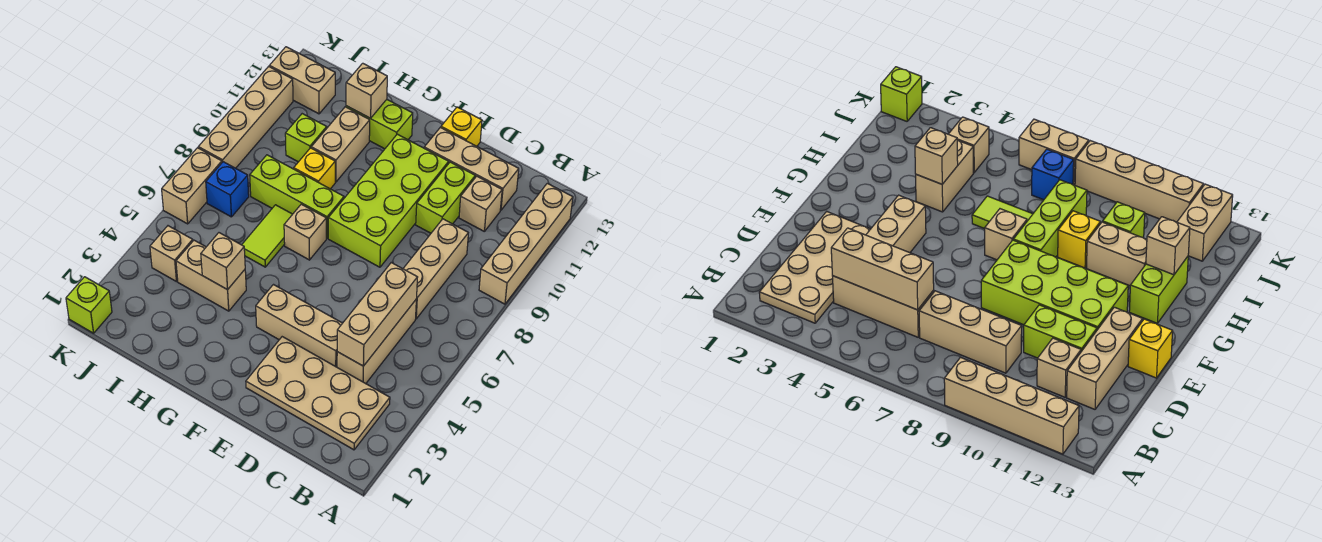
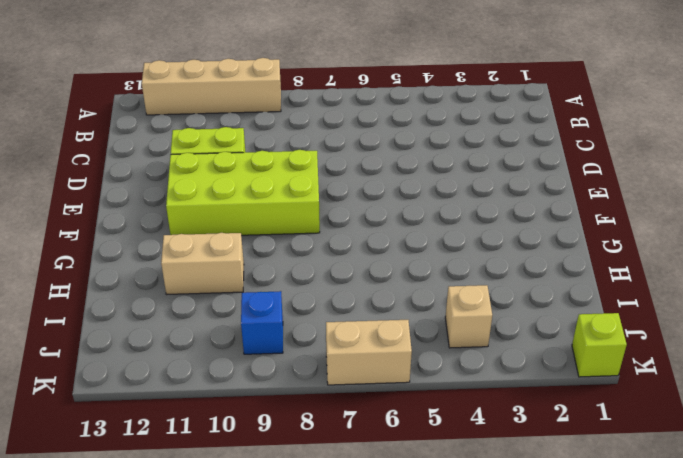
blue 1x1 brick [241,291,283,354] -> blue 1x1 brick moved to [206,162,249,217]
none -> tan 2x4 plate [246,337,390,450]
none -> tan 1x3 brick [337,300,416,384]
none -> tan 1x3 brick [403,219,468,319]

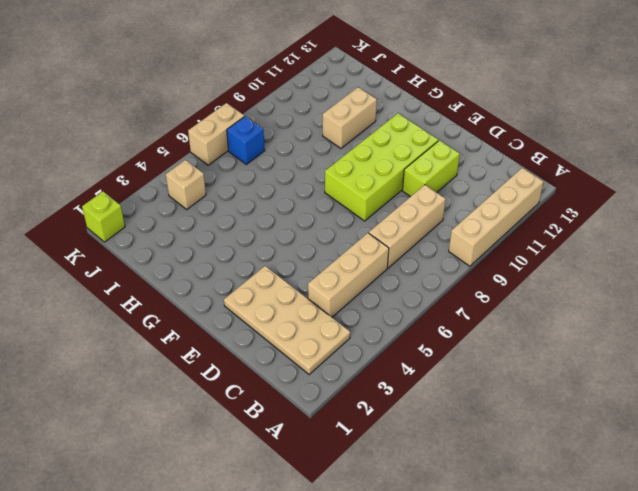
none -> tan 1x1 brick [459,176,502,231]
none -> tan 1x3 brick [424,127,519,210]
none -> tan 1x3 brick [256,285,342,367]

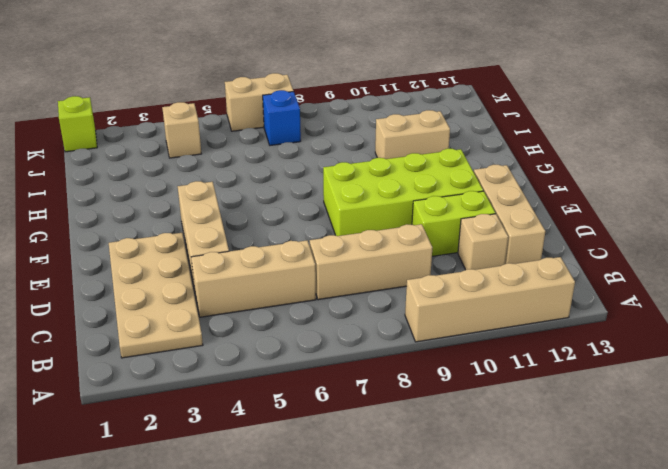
none -> yellow 1x1 brick [441,107,482,146]
none -> tan 1x1 brick [284,204,326,260]
none -> lime 1x3 brick [250,155,344,238]

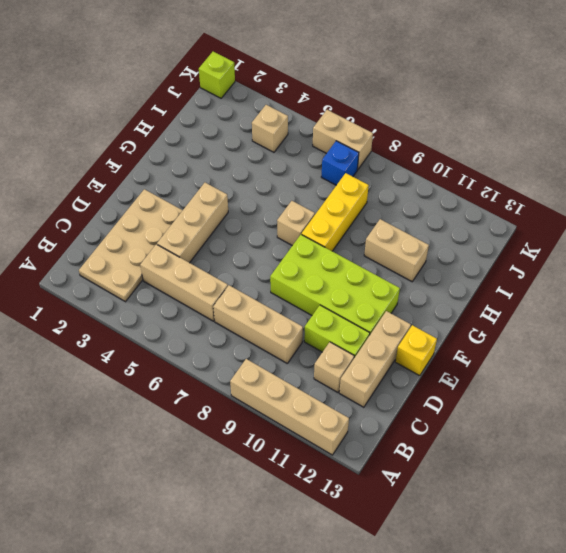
yellow 1x3 brick [302,173,369,251] -> lime 1x3 brick [250,155,344,238]
none -> lime 1x2 brick [346,100,413,149]
none -> tan 1x2 brick [176,240,246,311]
none -> lime 1x2 tile [242,205,292,267]

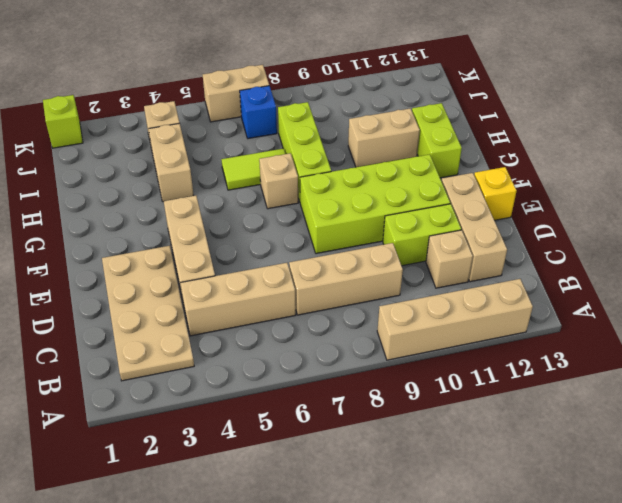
none -> yellow 1x1 brick [294,148,335,189]
none -> lime 1x1 brick [285,114,327,162]
none -> tan 1x2 brick [269,47,335,114]

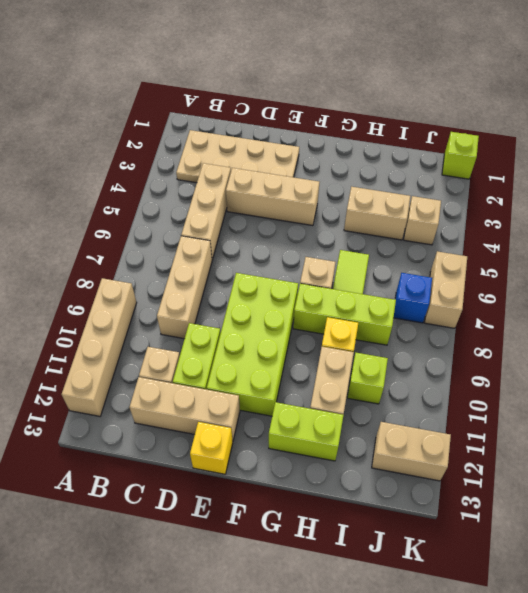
none -> tan 1x4 brick [198,66,293,168]
none -> tan 1x3 brick [337,263,418,366]
none -> tan 1x1 brick [201,233,245,290]

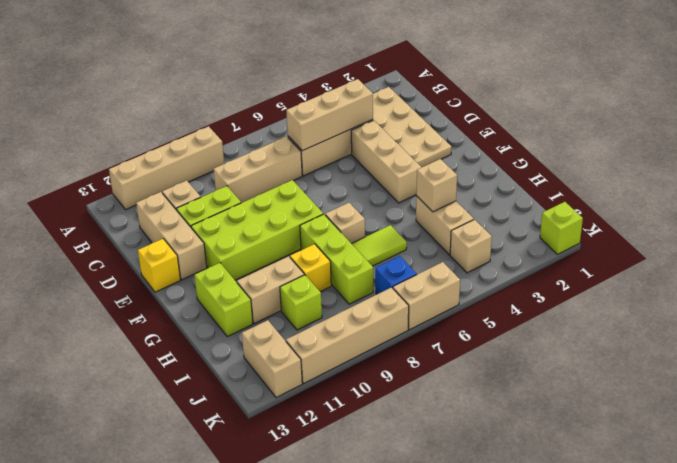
none -> tan 1x1 brick [346,63,387,118]

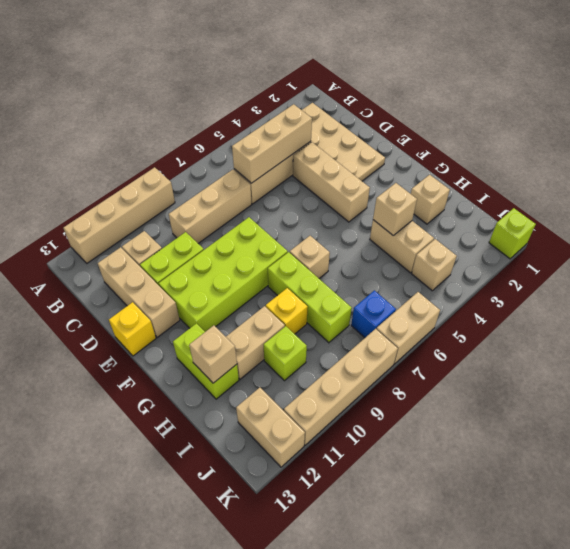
tan 1x1 brick [411,175,450,224] -> none
none -> lime 1x2 tile [242,205,292,267]

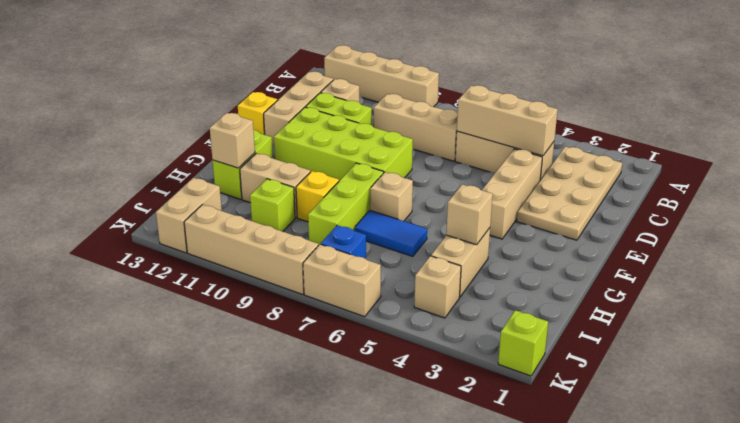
blue 1x2 tile [355,210,427,256] -> lime 1x2 tile [242,205,292,267]

